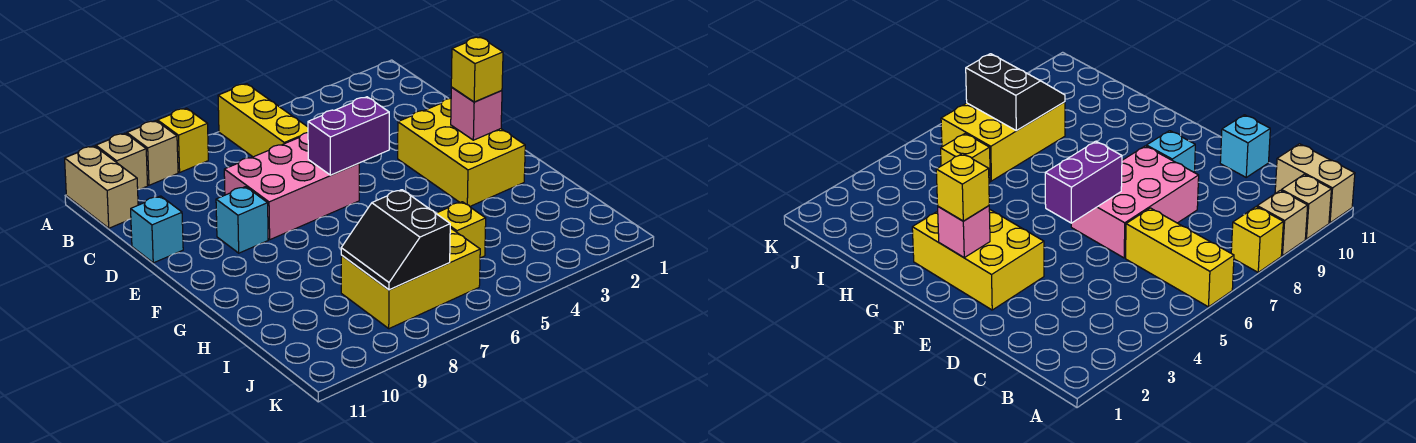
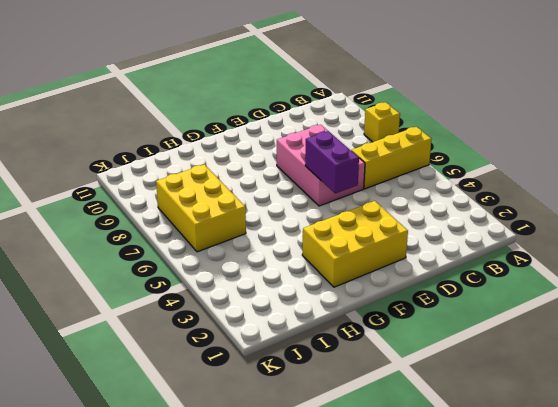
none -> tan 1x1 brick [127,121,178,185]
none -> tan 1x1 brick [96,133,148,189]
none -> tan 1x2 brick [65,146,138,228]

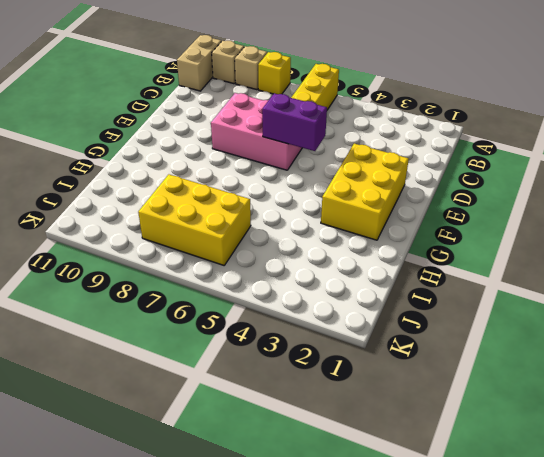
none -> cyan 1x1 brick [131,196,183,263]
none -> cyan 1x1 brick [216,187,268,253]
none -> yellow 1x1 brick [436,202,486,258]

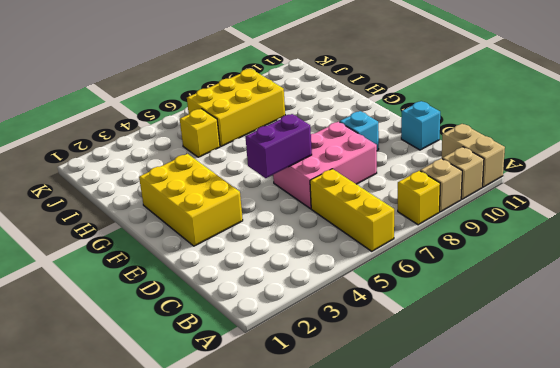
none -> pink 1x1 brick [451,87,502,140]
none -> black 2x2 slope [341,190,450,290]
none -> yellow 1x1 brick [451,37,503,102]

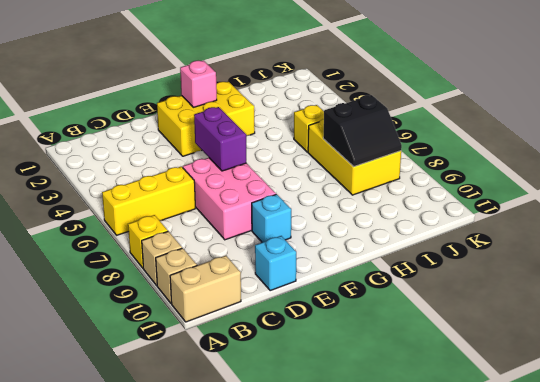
none -> yellow 1x1 brick [451,37,503,102]

